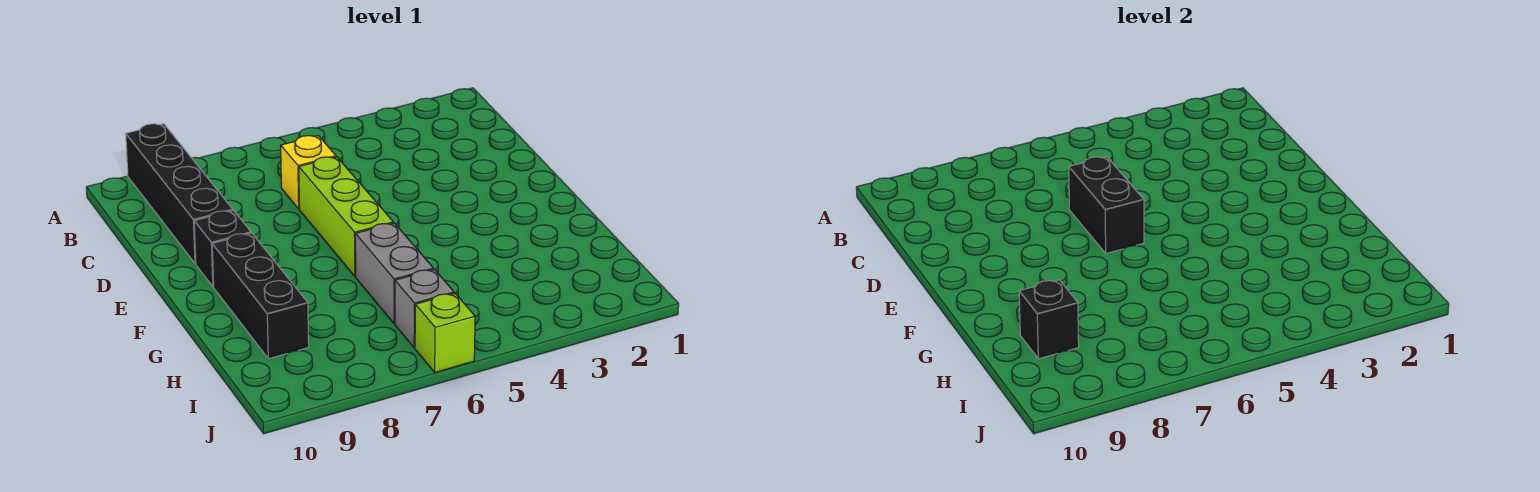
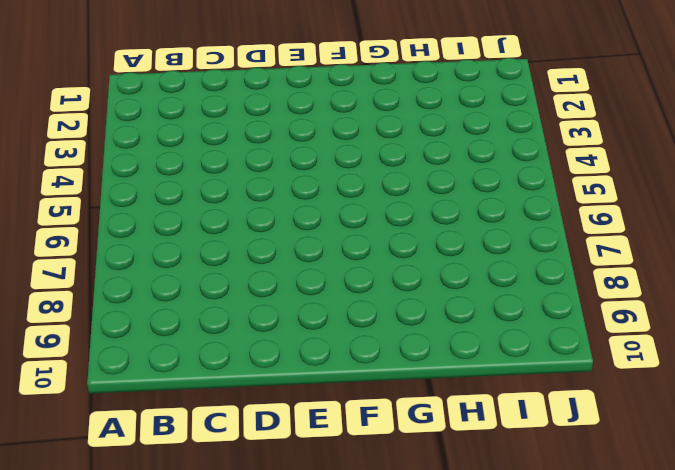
none -> black 1x4 brick [126,124,233,264]
none -> yellow 1x1 brick [281,135,336,209]

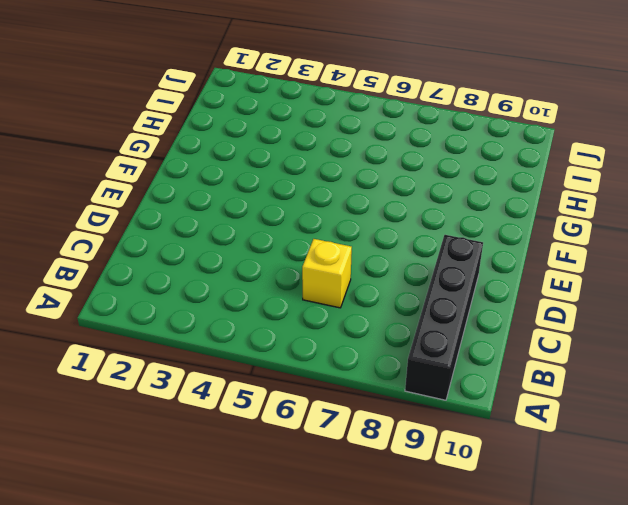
none -> lime 1x3 brick [299,157,393,276]
none -> black 1x1 brick [194,211,251,287]

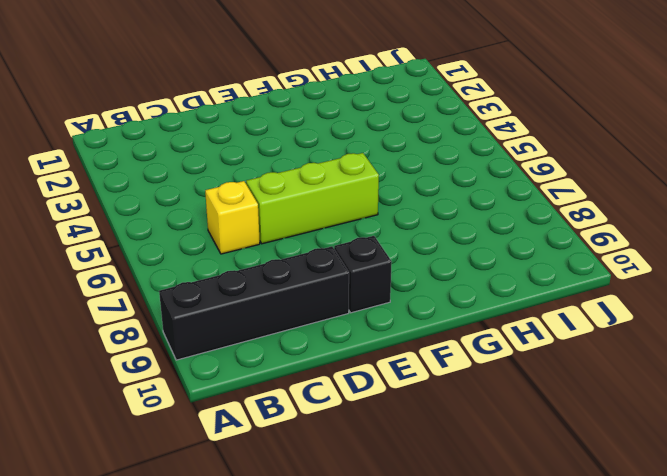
none -> black 1x3 brick [212,233,309,359]
none -> grey 1x2 brick [355,223,433,324]

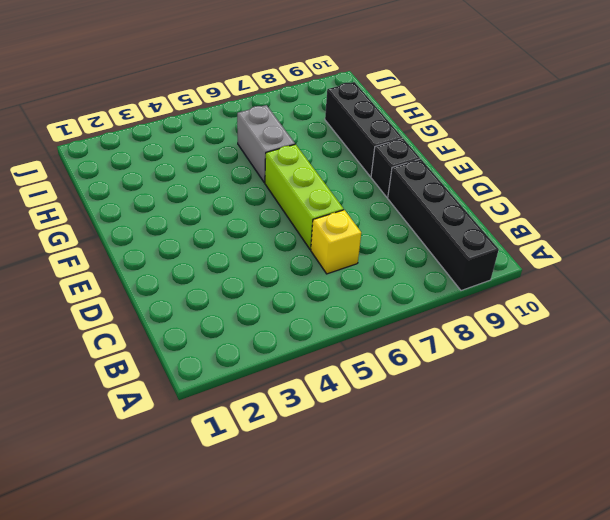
none -> grey 1x1 brick [395,269,454,348]
none -> lime 1x1 brick [415,293,475,372]

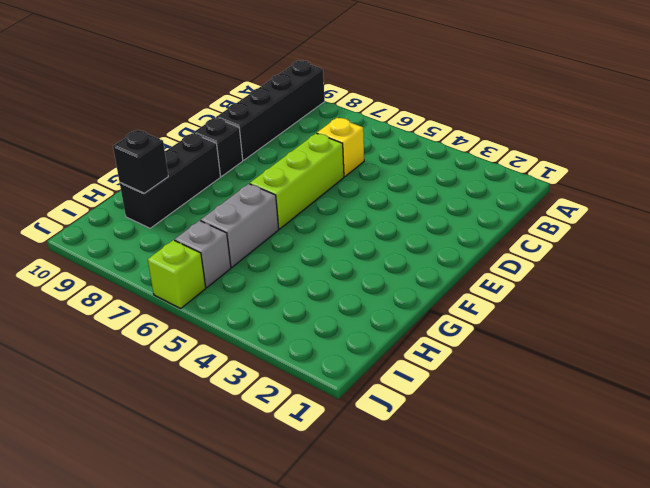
none -> black 1x2 brick [1069,157,1144,253]

